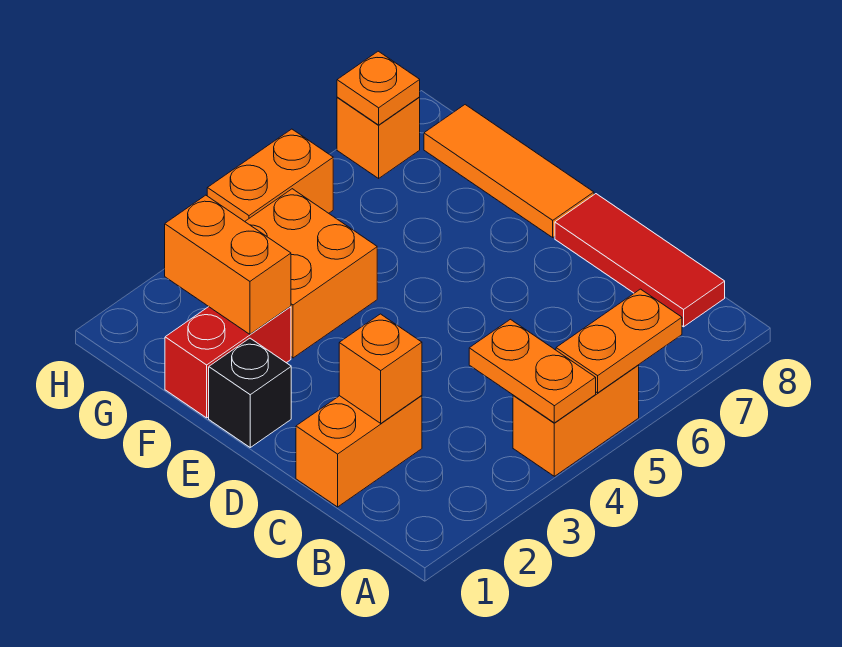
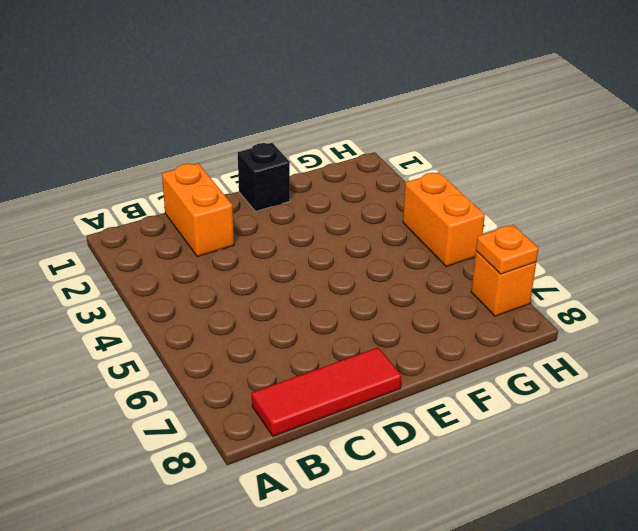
none -> orange 1x2 brick [513,365,639,476]
none -> orange 1x3 tile [424,105,594,237]
none -> red 1x2 brick [165,306,291,418]

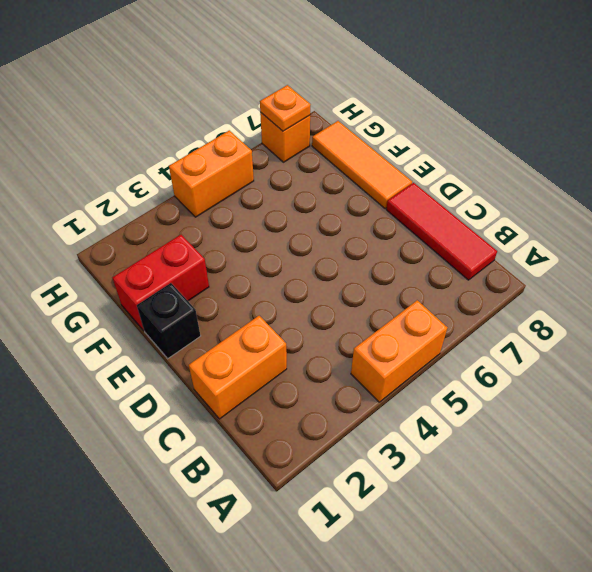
none -> orange 2x2 brick [245,189,377,358]
none -> orange 1x2 plate [469,319,596,423]
none -> orange 1x2 plate [556,289,682,393]

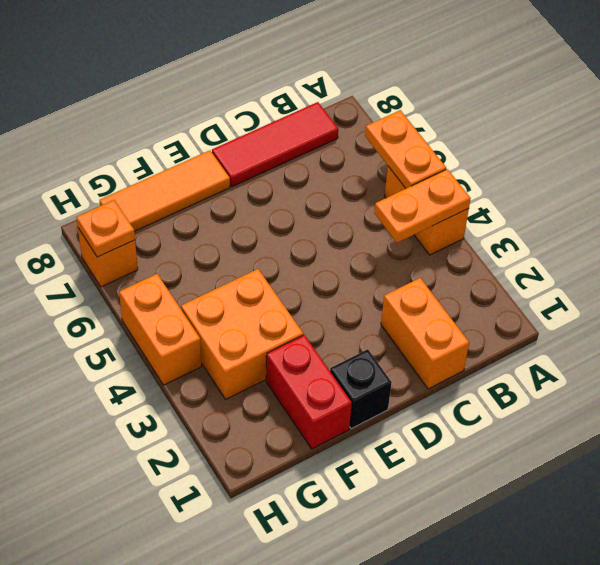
none -> orange 1x1 brick [339,314,422,423]
none -> orange 1x2 brick [165,195,291,334]

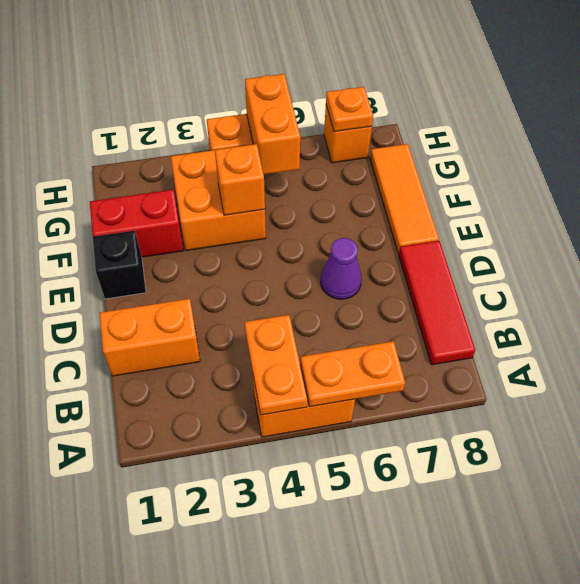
purple 1x1 cone [321,238,362,299] -> none
orange 1x1 brick [215,144,265,215] -> orange 1x1 brick moved to [339,314,422,423]
orange 1x2 brick [245,74,300,174] -> orange 1x2 brick moved to [165,195,291,334]

